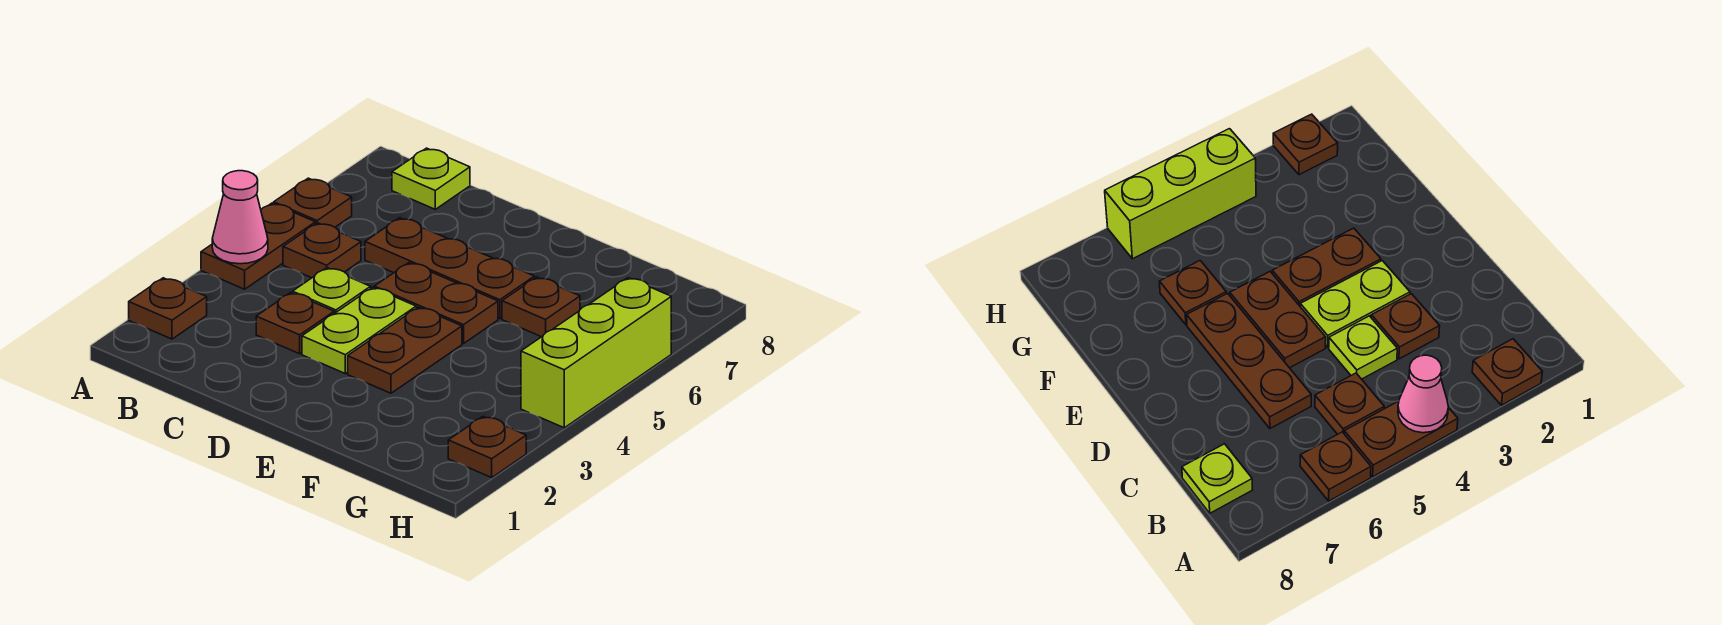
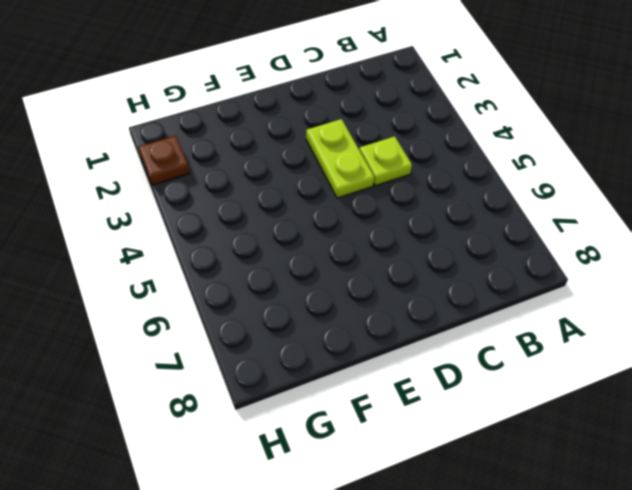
none -> brown 1x1 plate [129,278,207,339]
none -> brown 1x2 plate [201,203,315,289]
none -> brown 1x1 plate [274,178,352,227]

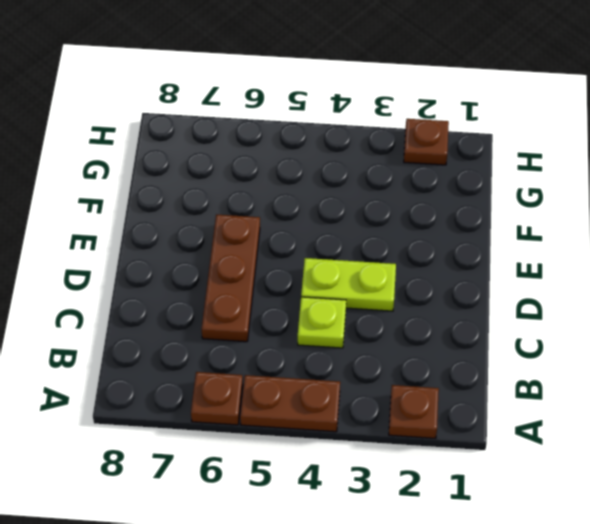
none -> brown 1x1 plate [283,223,361,278]
none -> lime 1x1 plate [392,148,470,209]
none -> brown 1x1 plate [256,293,334,354]

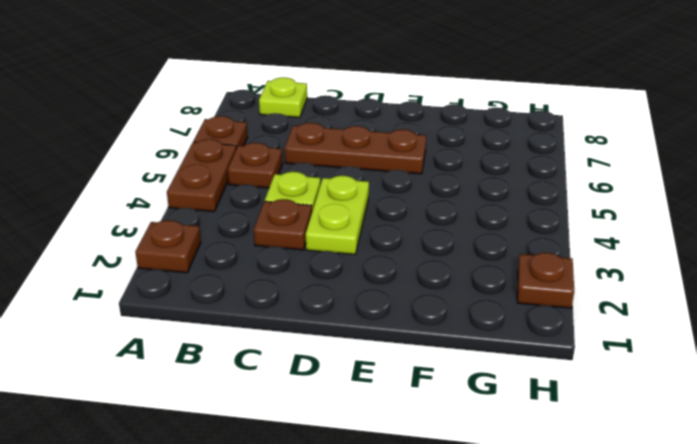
none -> brown 1x2 plate [374,263,498,344]
none -> brown 1x2 plate [348,307,462,393]
none -> brown 1x1 plate [502,277,580,337]

